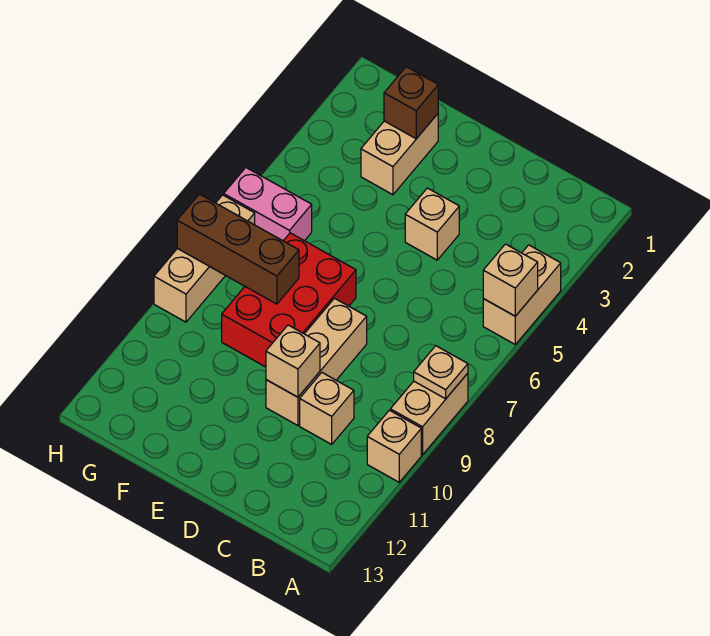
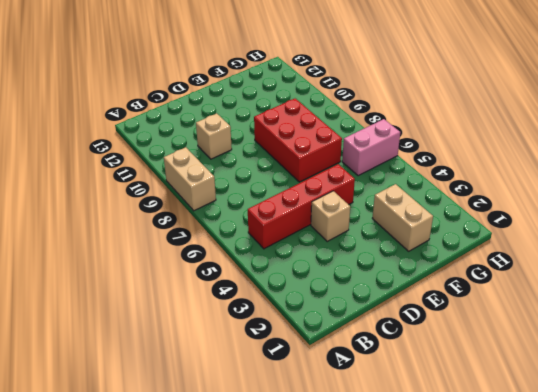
red 1x4 brick [248,164,355,249] -> none
none -> tan 1x2 brick [483,245,561,344]
none -> tan 1x1 brick [367,410,421,482]
none -> tan 1x3 brick [266,298,367,425]

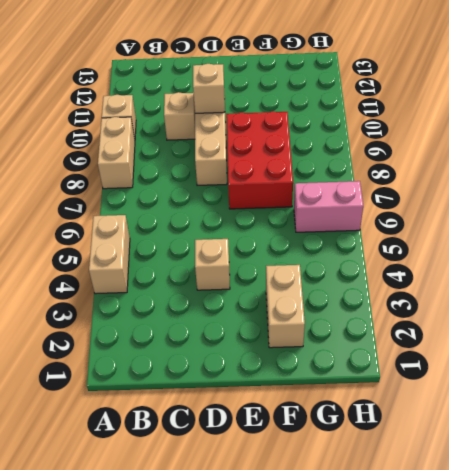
none -> tan 1x3 brick [154,195,255,322]
none -> tan 1x1 brick [483,244,538,316]
none -> tan 1x1 plate [414,346,468,399]

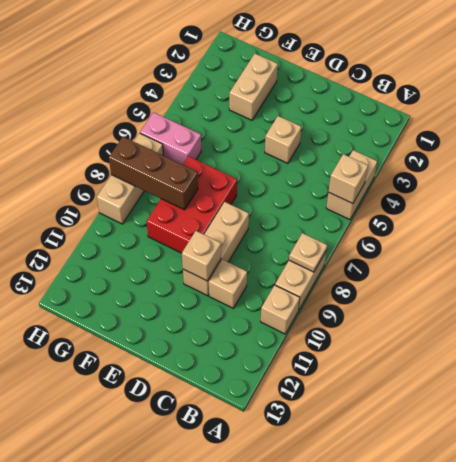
none -> brown 1x1 brick [384,67,438,139]

